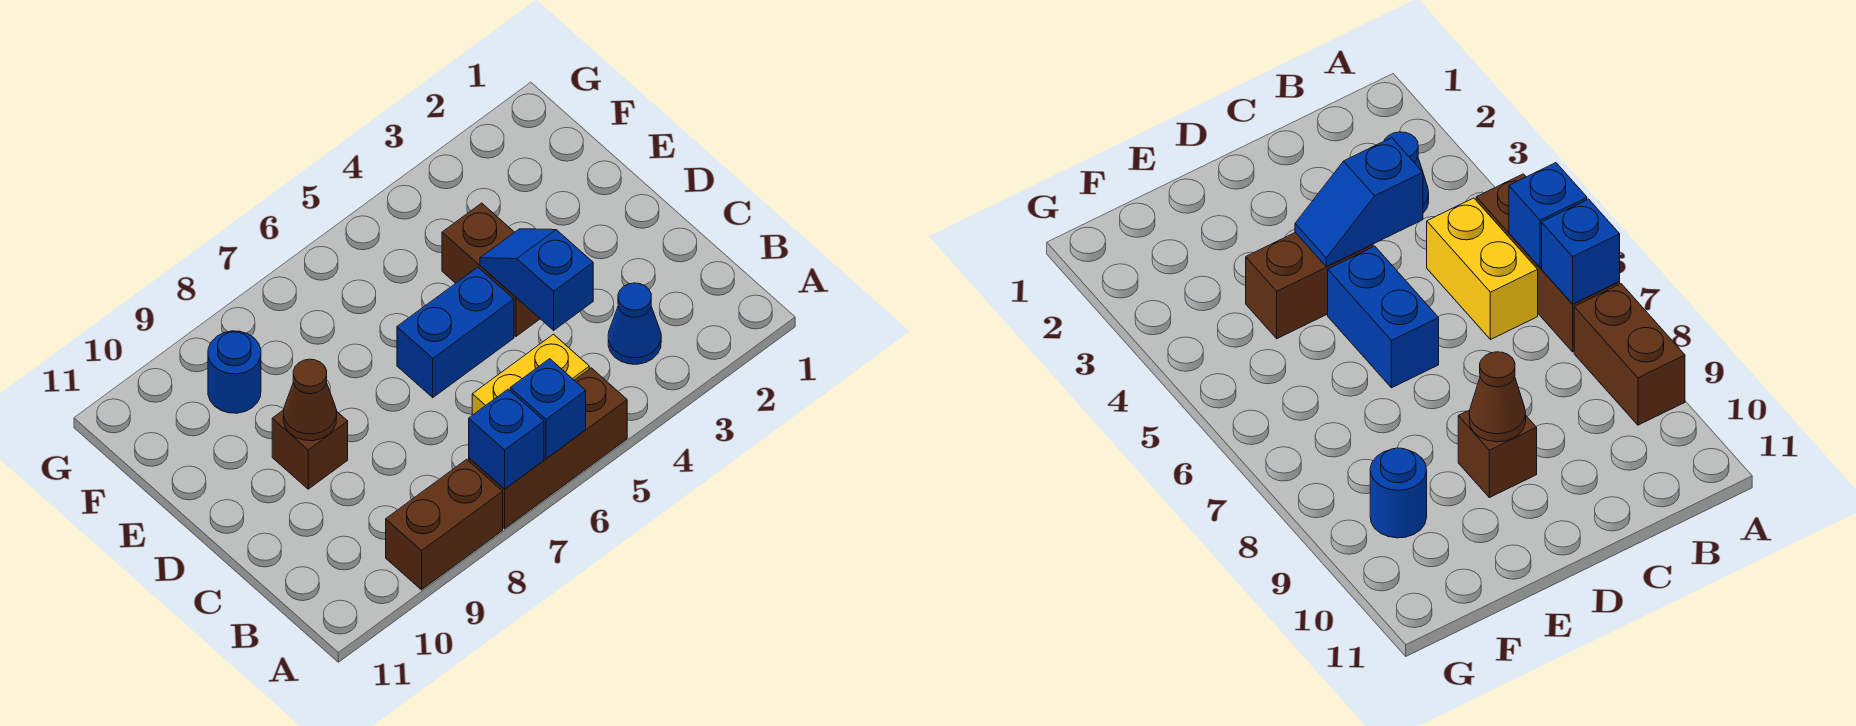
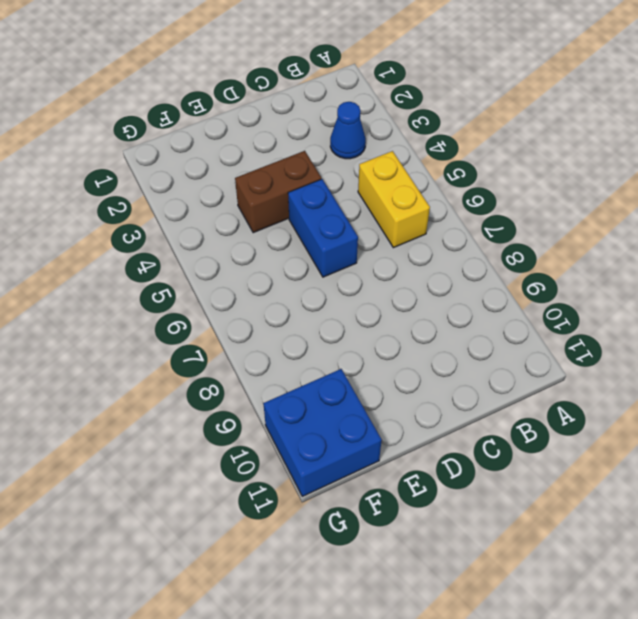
blue 2x2 brick [263,369,382,496] -> none
none -> brown 1x3 brick [469,368,627,529]
none -> brown 1x2 brick [386,459,503,590]
none -> brown 1x1 brick [272,410,348,489]

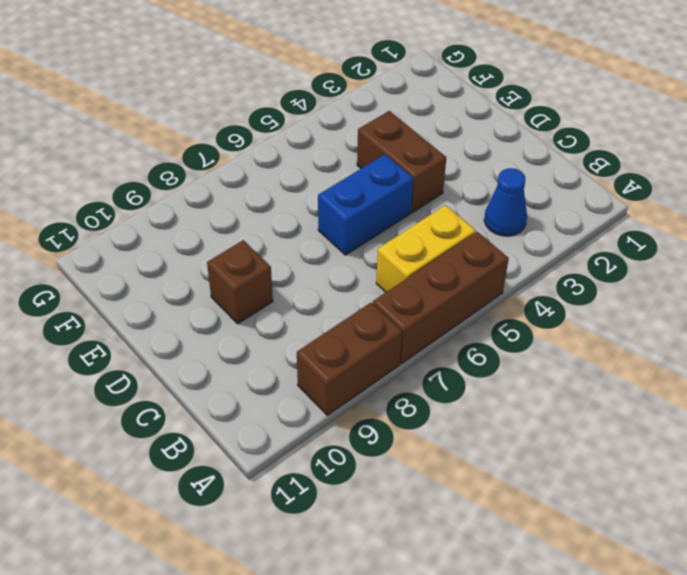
none -> blue 1x1 round brick [208,331,261,413]
none -> blue 1x1 brick [510,359,586,459]
none -> blue 1x1 brick [469,389,544,489]

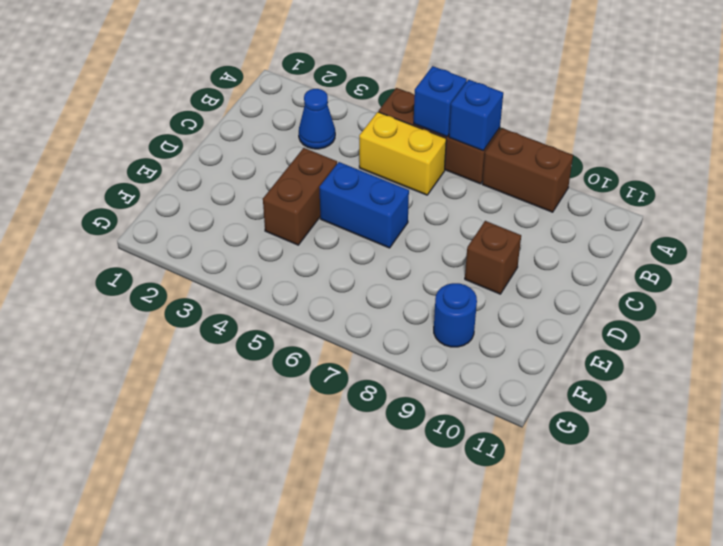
none -> blue 1x2 slope [480,229,593,330]
none -> brown 1x1 cone [283,359,337,441]

